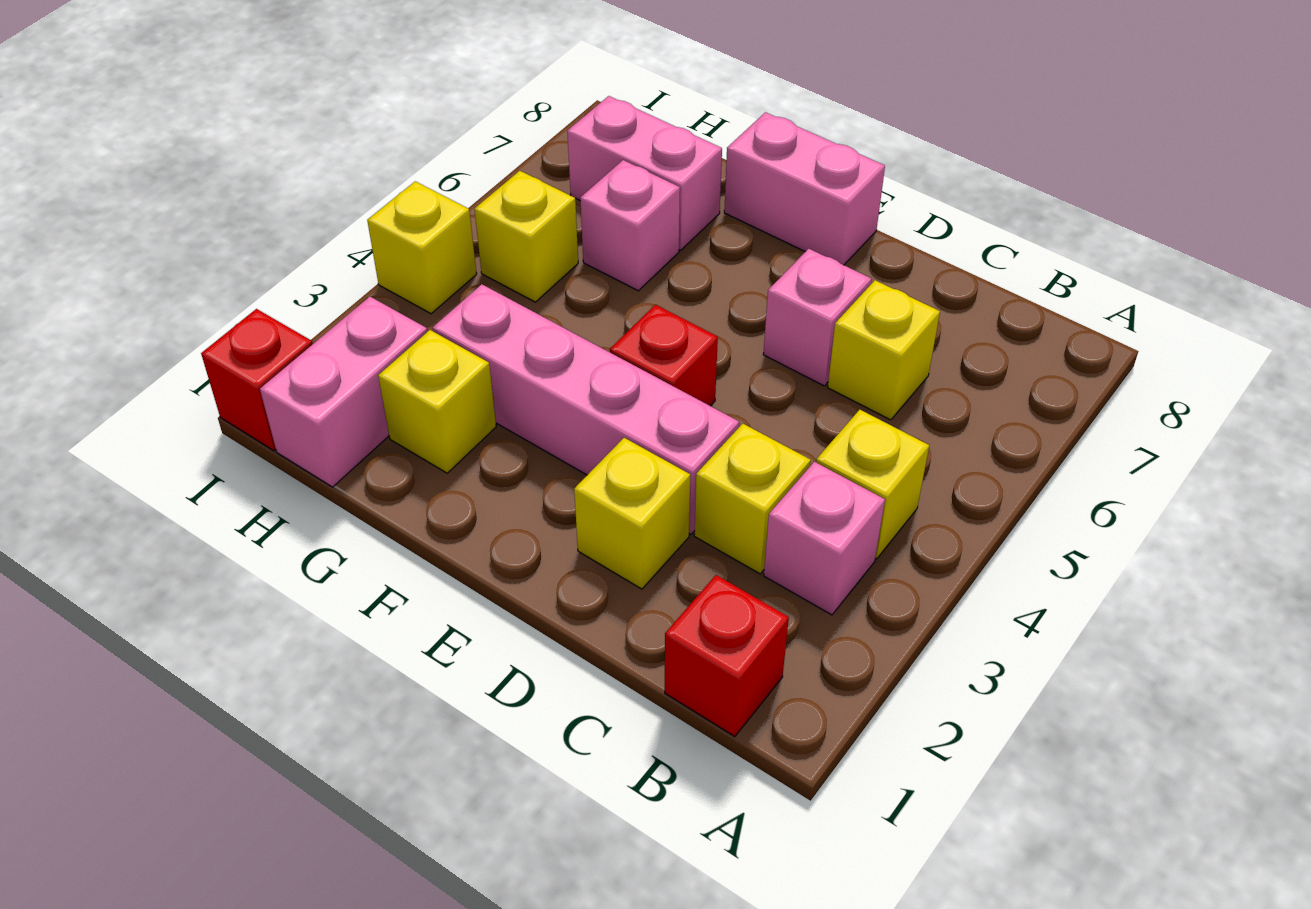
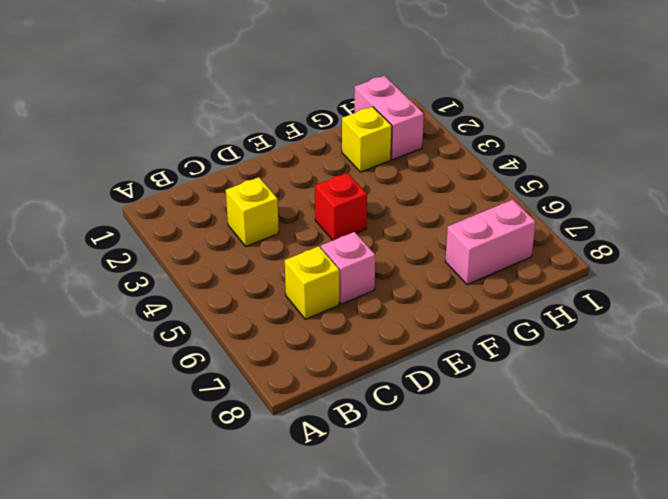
none -> red 1x1 brick [665,575,789,737]
none -> pink 1x1 brick [764,462,885,615]
none -> yellow 1x1 brick [816,410,929,559]

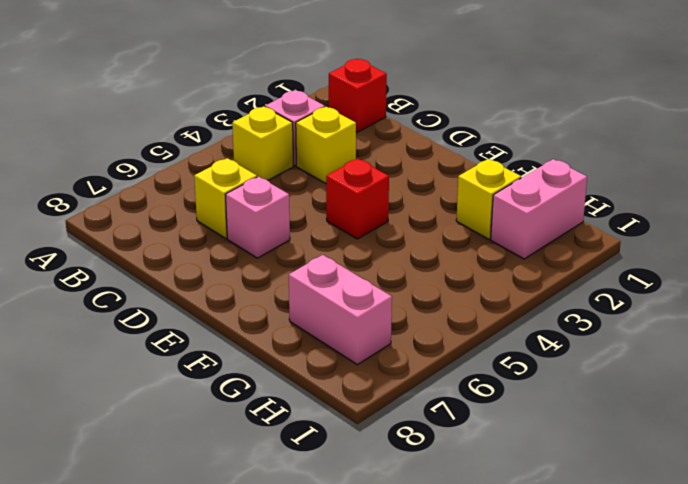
none -> yellow 1x1 brick [574,438,690,589]
none -> pink 1x4 brick [433,284,739,534]
none -> pink 1x2 brick [724,112,885,265]

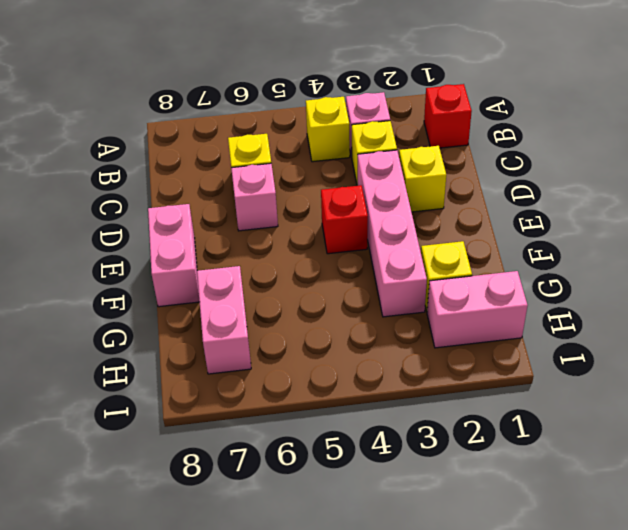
none -> pink 1x1 brick [580,160,680,291]
none -> yellow 1x1 brick [475,171,578,302]
none -> red 1x1 brick [201,309,313,451]

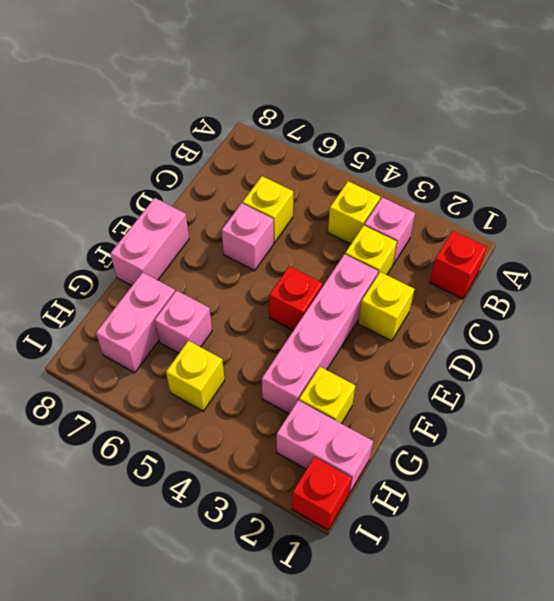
none -> yellow 1x1 brick [367,181,477,314]

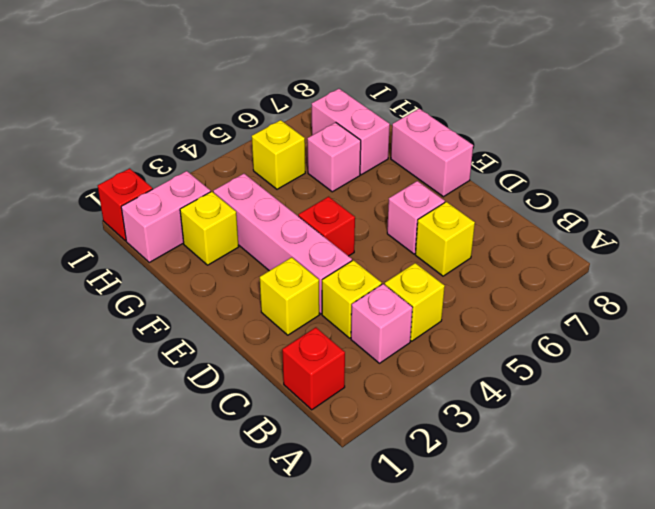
none -> yellow 1x1 brick [367,181,477,314]

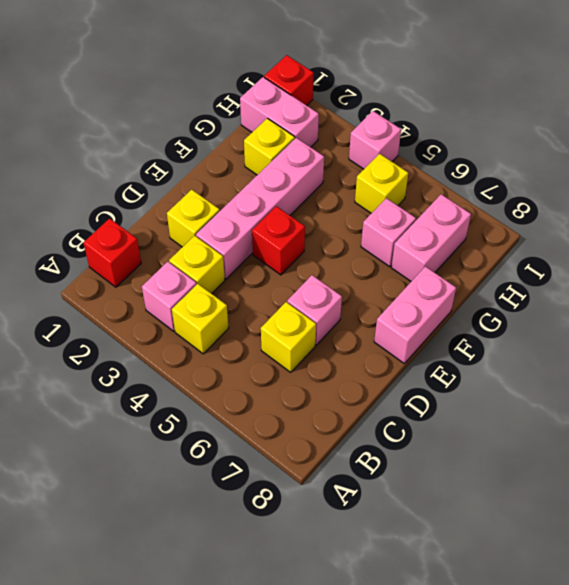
pink 1x1 brick [349,111,401,169] -> yellow 1x1 brick [367,181,477,314]

